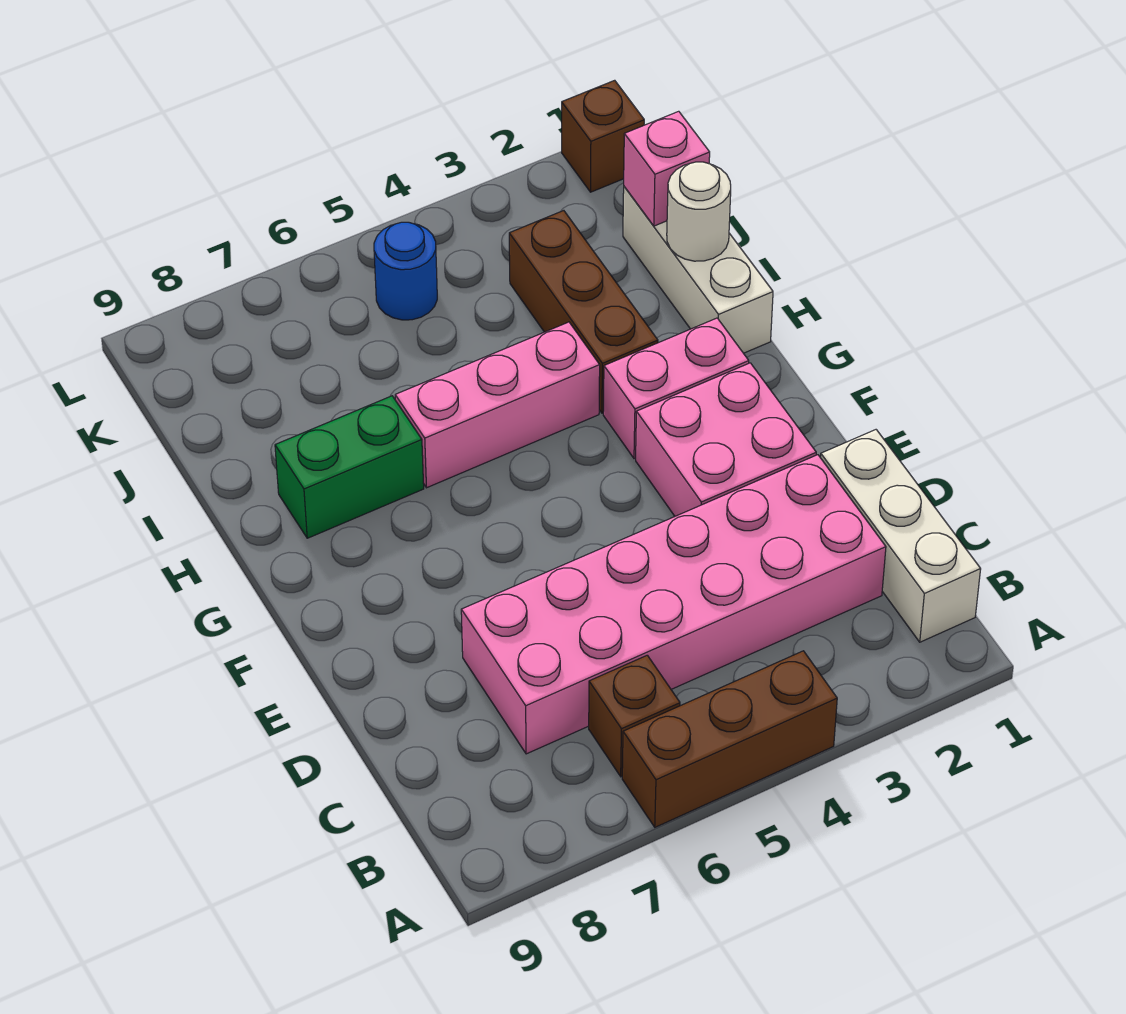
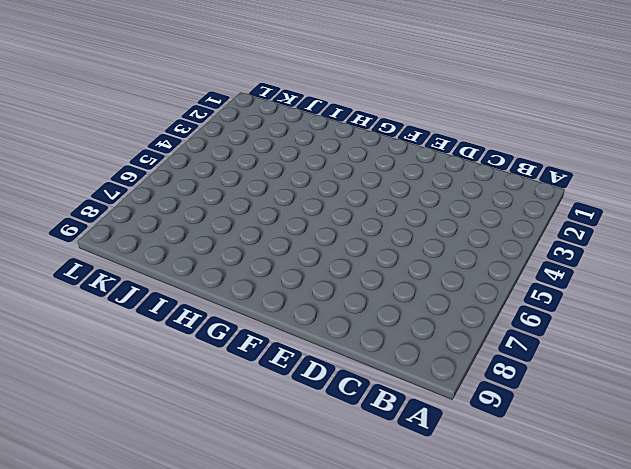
none -> brown 1x3 brick [622,651,837,827]
none -> white 1x3 brick [821,430,981,642]
none -> brown 1x1 brick [589,655,680,777]

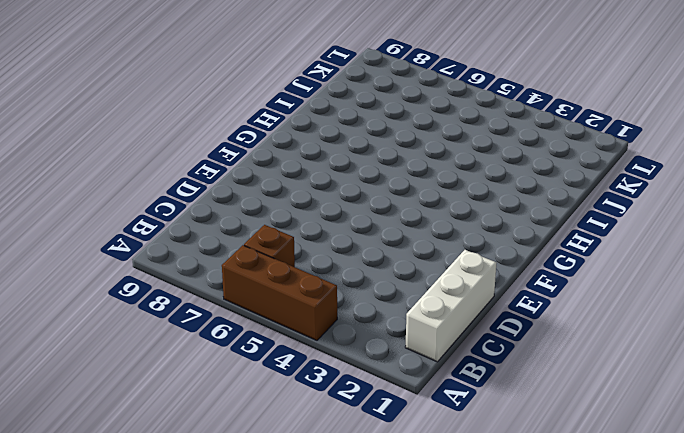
none -> pink 2x6 brick [461,455,886,754]
none -> pink 2x2 brick [636,363,816,516]
none -> pink 1x2 brick [603,318,749,459]

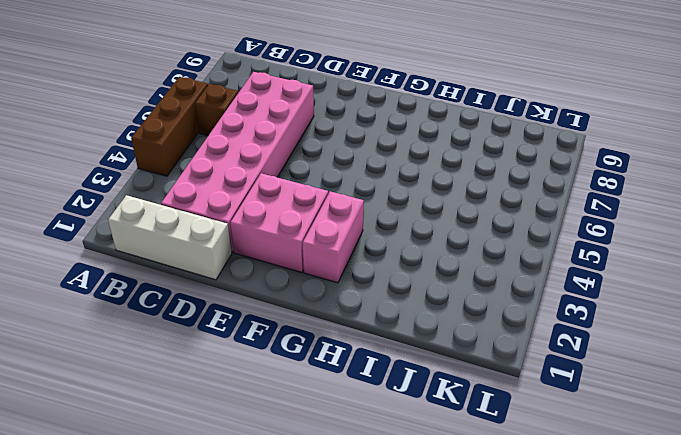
none -> white 1x3 brick [623,187,773,353]
none -> brown 1x3 brick [509,211,658,413]
none -> pink 1x3 brick [395,322,600,488]

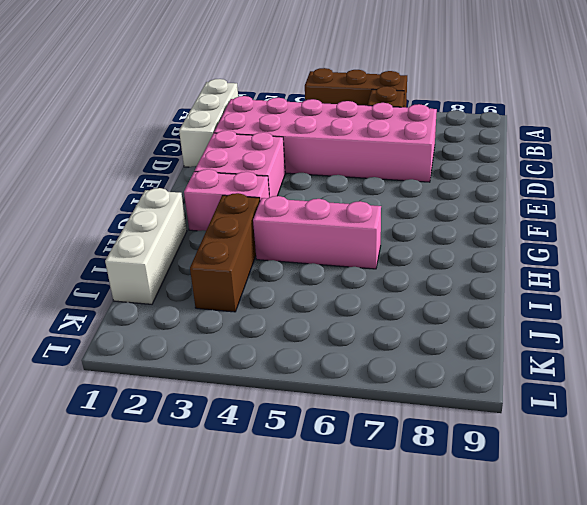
none -> green 1x2 brick [275,396,424,538]
none -> blue 1x1 round brick [374,222,437,320]
none -> brown 1x1 brick [562,80,644,192]

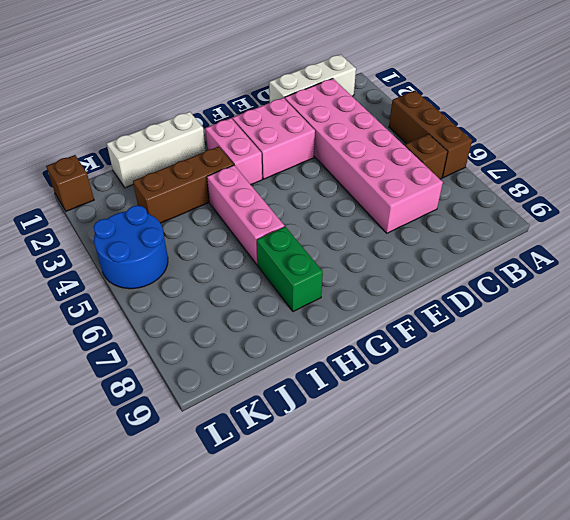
blue 2x2 round brick [93,205,168,289] -> blue 1x1 round brick [374,222,437,320]
none -> white 1x1 round brick [667,162,731,261]
none -> pink 1x1 brick [624,111,710,226]

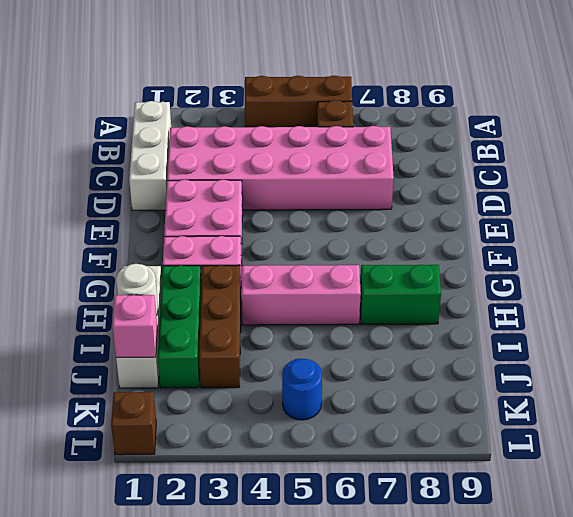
green 1x3 brick [158,266,202,388] -> none

